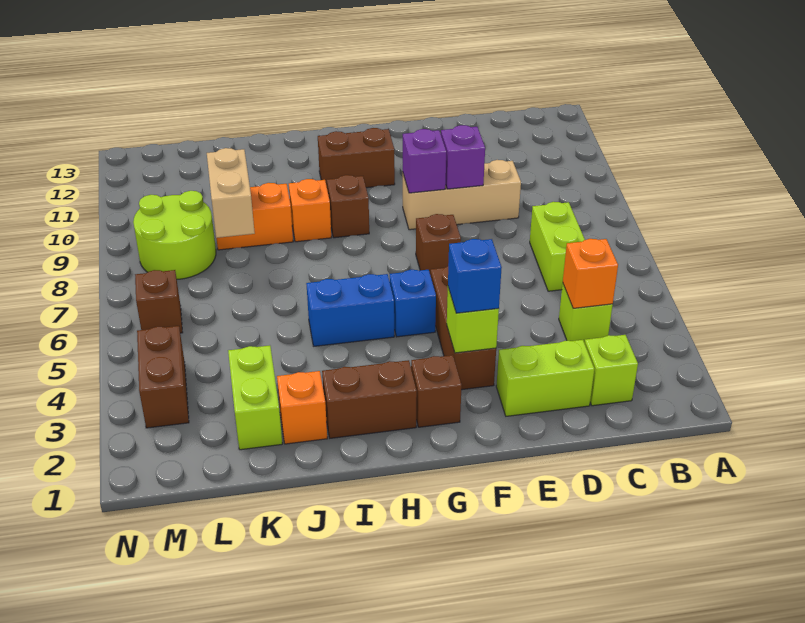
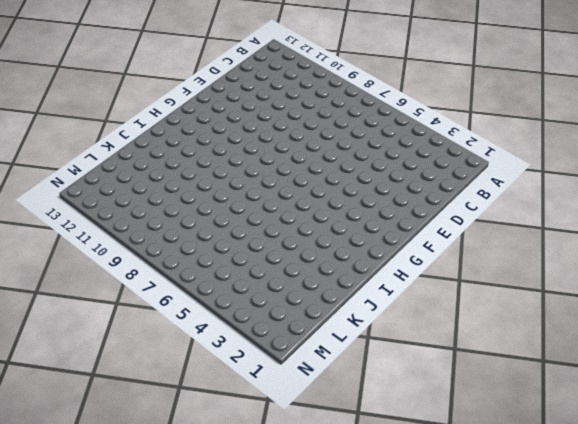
none -> lime 1x1 brick [585,335,638,406]
none -> lime 1x1 brick [559,284,613,343]
none -> lime 1x2 brick [530,202,585,291]

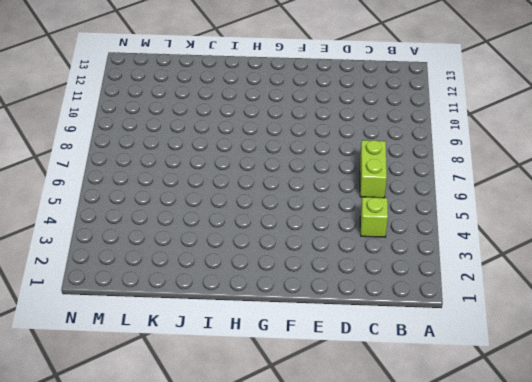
none -> lime 1x1 brick [585,335,638,406]
none -> lime 1x2 brick [496,340,594,416]
none -> tan 1x3 brick [403,160,521,230]

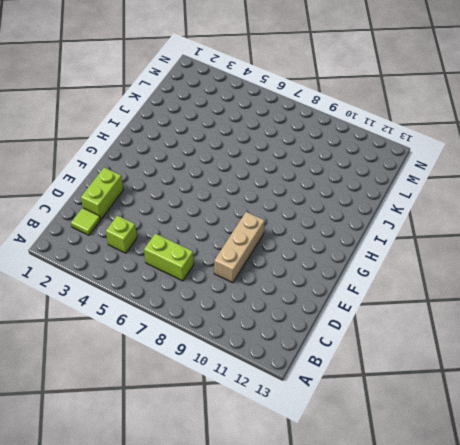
lime 1x1 tile [71,208,100,235] -> lime 1x1 brick [585,335,638,406]
none -> brown 1x3 brick [431,266,496,390]
none -> brown 1x1 brick [416,214,461,275]
none -> brown 1x1 brick [411,355,462,427]

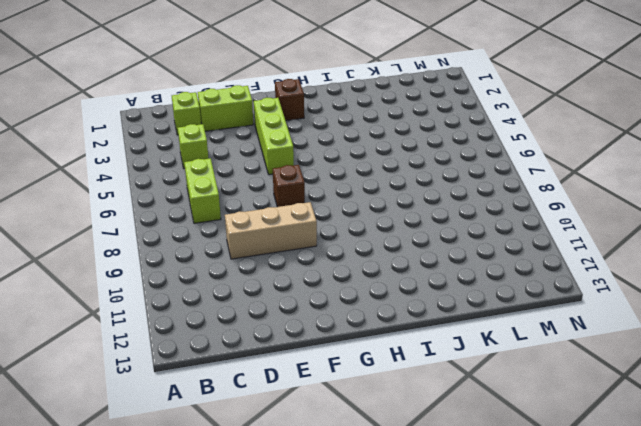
lime 1x3 brick [254,97,294,175] -> brown 1x3 brick [431,266,496,390]
none -> blue 1x1 brick [390,270,436,337]
none -> brown 1x2 brick [318,128,395,188]
none -> brown 1x2 brick [322,360,417,438]

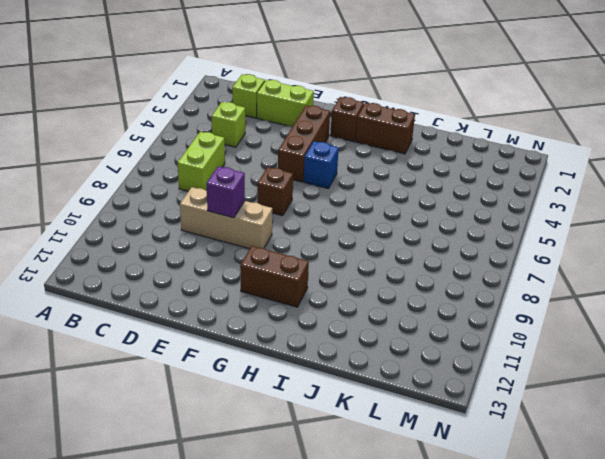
none -> blue 1x2 brick [306,274,394,346]
none -> brown 1x1 brick [327,175,369,238]
none -> orange 1x1 brick [289,179,331,242]

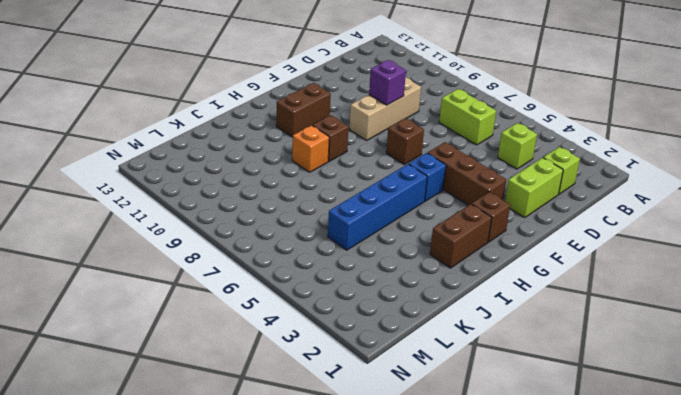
blue 1x4 brick [328,164,427,250] -> blue 1x2 brick [306,274,394,346]
none -> orange 1x1 brick [277,371,327,444]
none -> orange 1x2 brick [216,183,293,250]
none -> lime 1x2 brick [228,345,282,450]

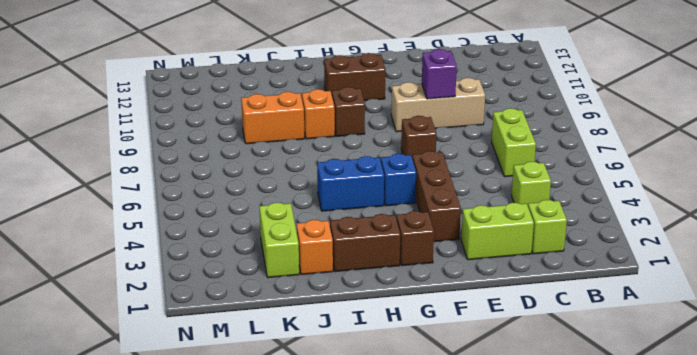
none -> lime 2x2 round brick [133,191,216,279]
none -> brown 1x2 brick [137,326,189,428]
none -> brown 1x1 brick [135,270,183,333]

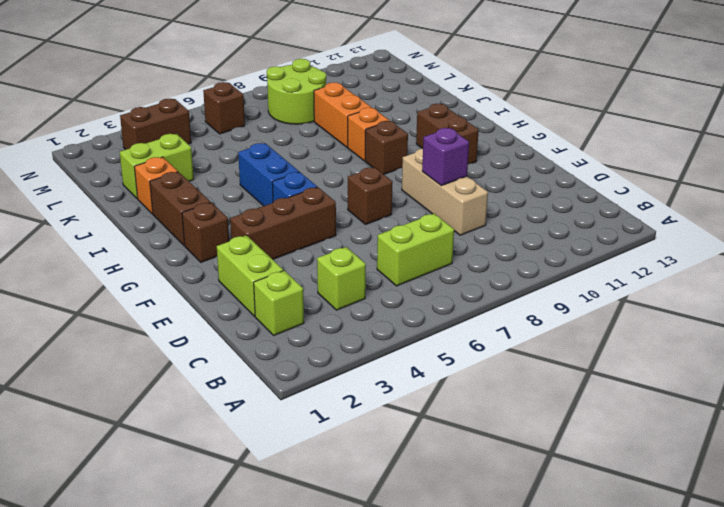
none -> orange 1x1 brick [563,239,618,308]
none -> lime 1x1 brick [447,288,499,353]
none -> purple 1x1 brick [403,129,446,193]

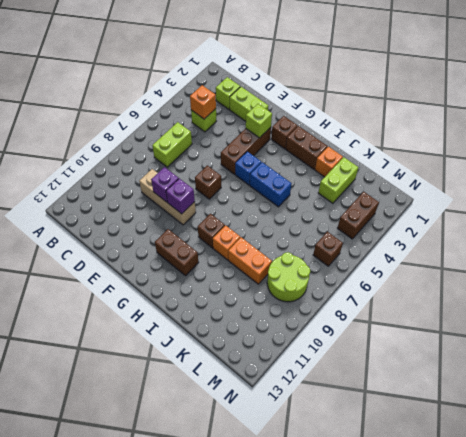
none -> tan 1x2 brick [207,148,255,238]
none -> blue 1x1 brick [448,239,502,313]

